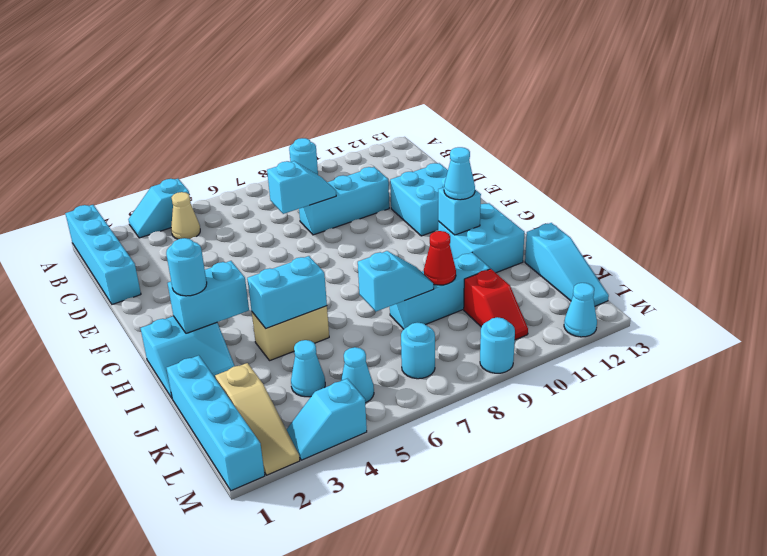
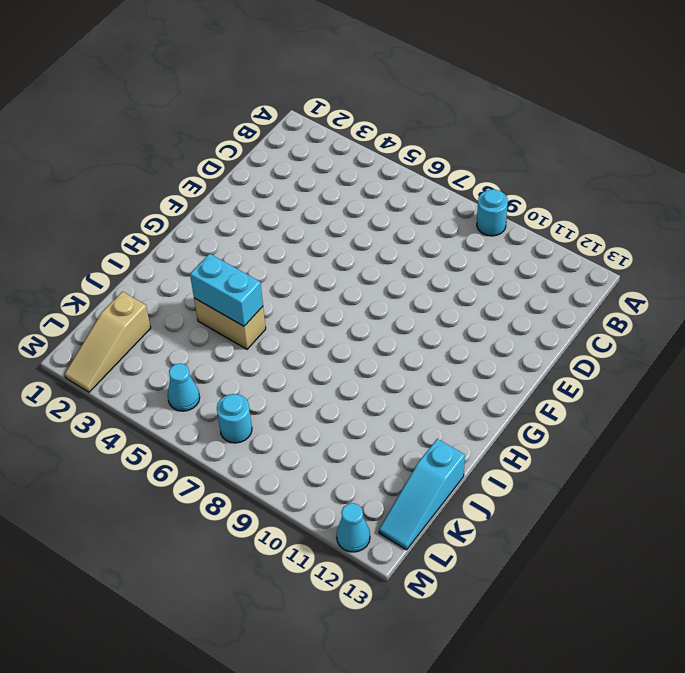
none -> cyan 1x4 brick [65,205,141,304]
none -> cyan 1x2 slope [128,179,191,238]
none -> tan 1x1 cone [171,192,200,239]

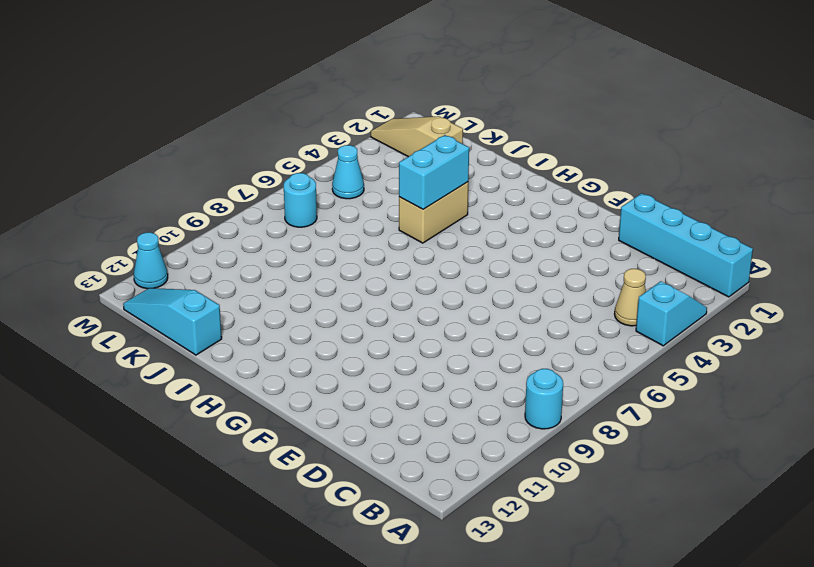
none -> cyan 1x3 brick [299,167,389,235]
none -> cyan 2x2 brick [390,163,448,236]
none -> cyan 2x2 slope [141,316,235,398]

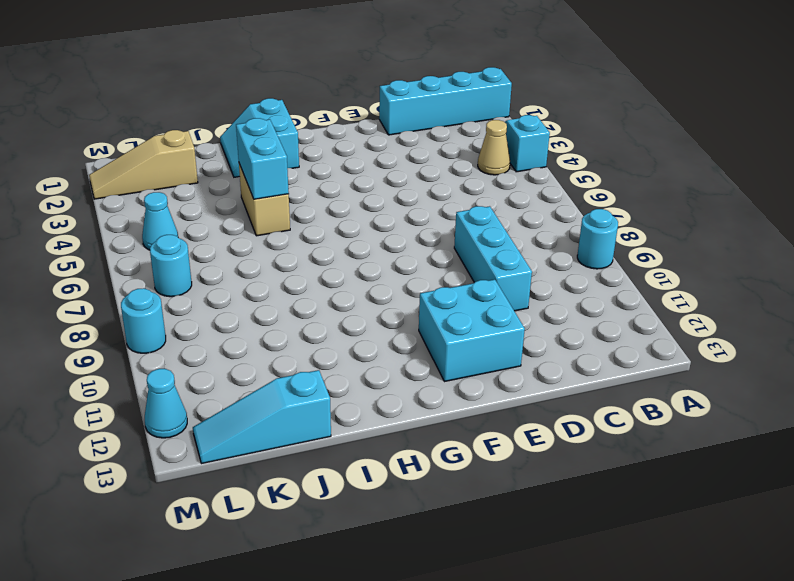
none -> cyan 2x2 brick [438,203,525,273]
none -> cyan 1x4 brick [167,355,265,491]
none -> cyan 1x3 brick [390,253,490,329]

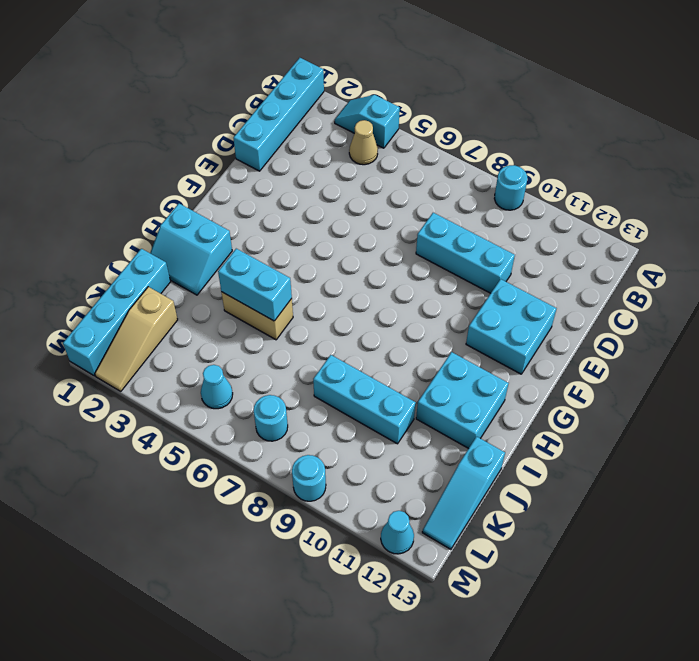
none -> cyan 1x1 cone [291,340,325,397]
none -> red 1x2 slope [464,269,528,340]
none -> cyan 1x2 slope [286,379,367,460]

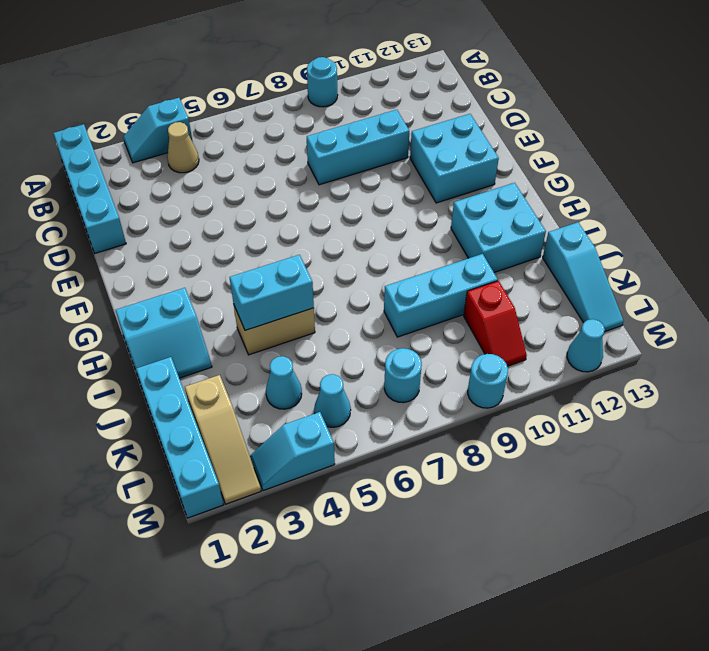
none -> cyan 1x2 slope [267,161,336,214]
none -> cyan 1x2 brick [168,261,249,333]
none -> cyan 1x1 brick [438,187,481,235]

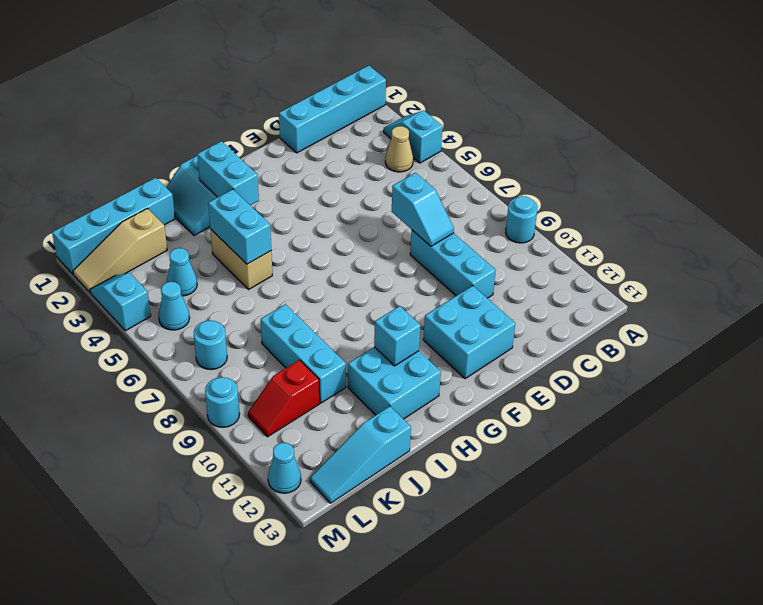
none -> cyan 1x2 slope [358,251,434,311]
none -> red 1x1 cone [424,231,456,285]
none -> cyan 1x1 round brick [166,238,207,296]

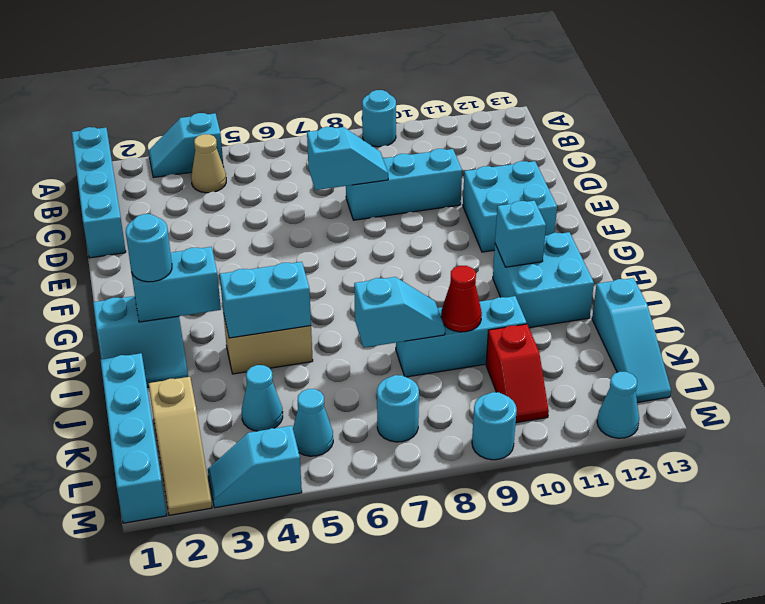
none -> cyan 1x1 cone [444,147,475,200]

